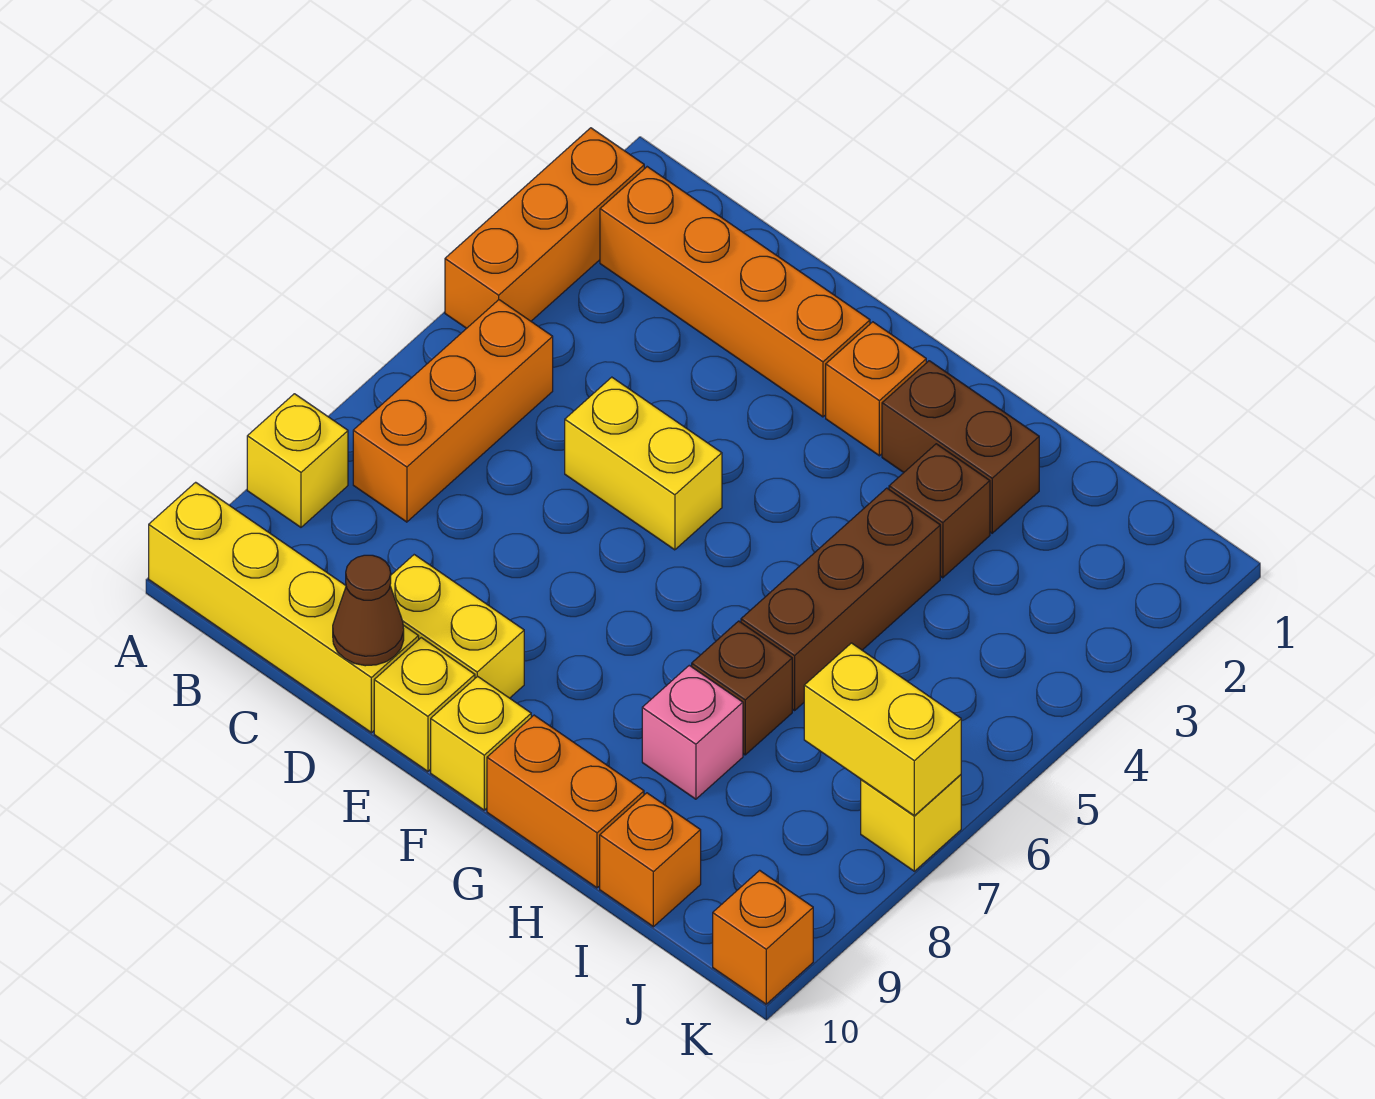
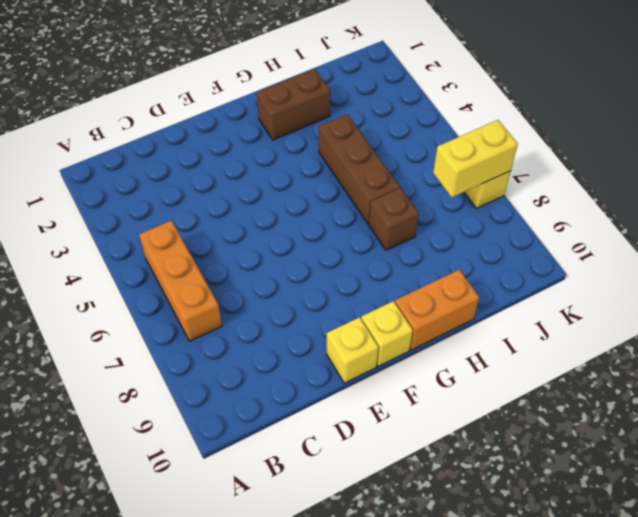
none -> orange 1x3 brick [445,128,644,328]
none -> yellow 1x1 brick [247,394,348,527]
none -> yellow 1x4 brick [149,482,419,733]

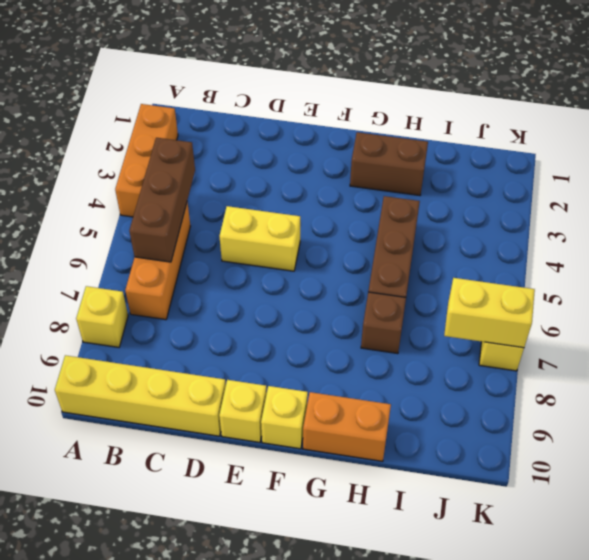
brown 1x3 brick [129,138,195,262] -> none
none -> orange 1x4 brick [600,167,870,417]
none -> yellow 1x2 brick [390,555,524,698]
none -> orange 1x1 brick [826,322,926,456]

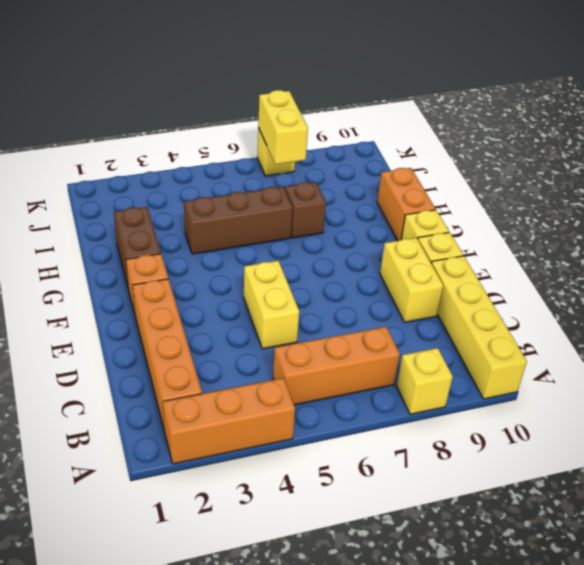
none -> brown 1x1 brick [889,444,990,578]
none -> pink 1x1 brick [642,665,743,799]
none -> orange 1x1 brick [600,793,701,927]

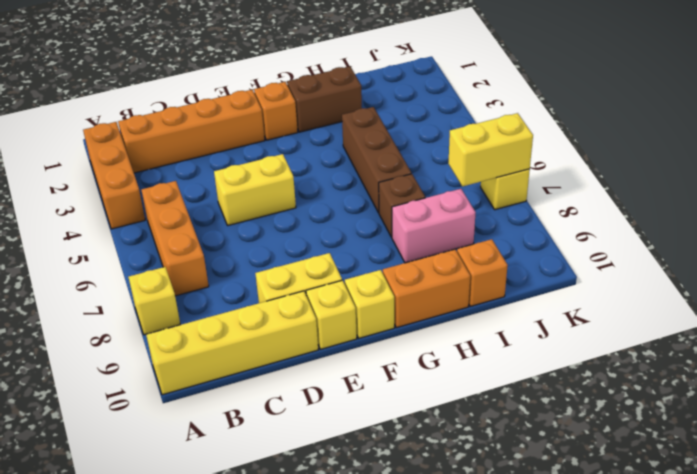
pink 1x2 brick [392,189,476,263] -> pink 1x1 brick [642,665,743,799]
none -> brown 1x1 brick [889,444,990,578]
none -> orange 1x1 brick [713,870,813,1004]
none -> brown 1x1 cone [333,555,404,666]

